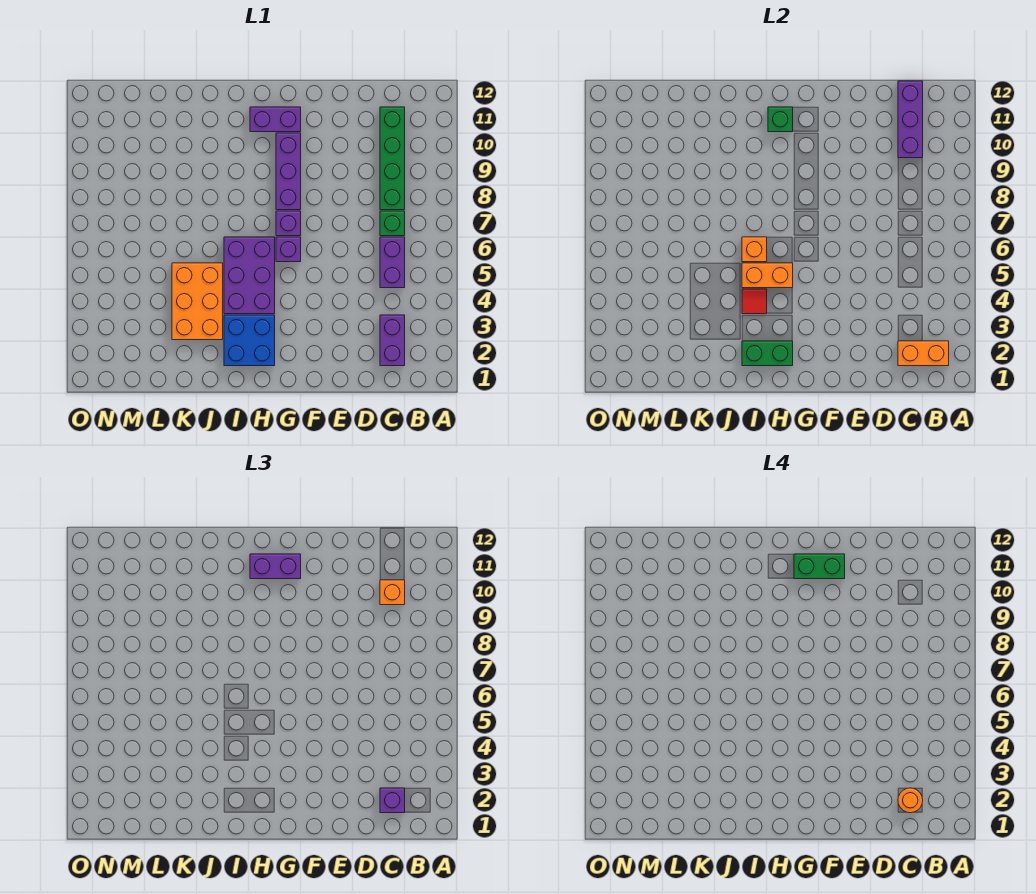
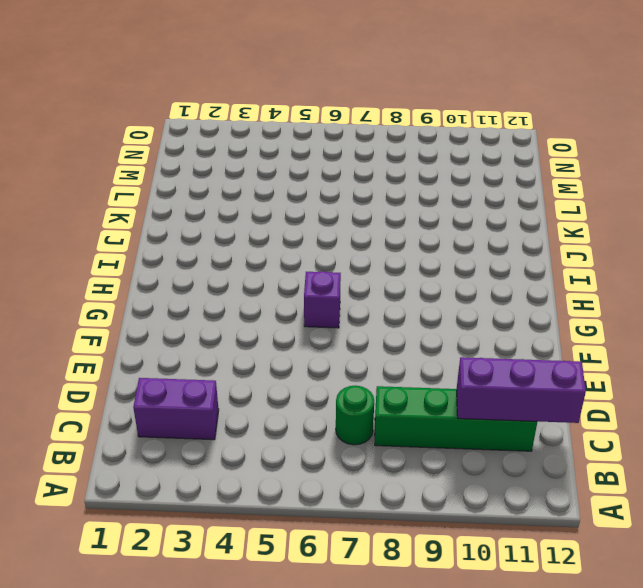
green 1x1 round brick [336,385,374,445] -> green 1x1 brick [380,211,405,236]
none -> purple 1x2 brick [380,237,405,288]
none -> purple 1x1 brick [276,211,301,236]
none -> purple 1x3 brick [276,133,301,210]

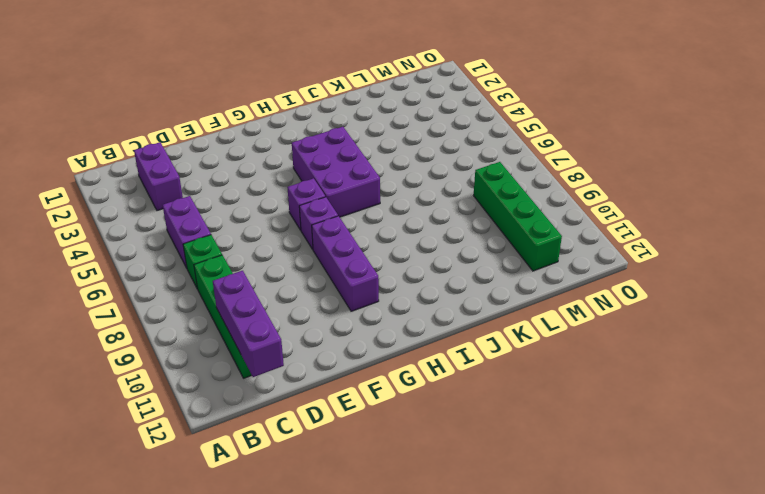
green 1x4 brick [474,162,562,271] -> none
none -> purple 1x2 brick [250,107,301,132]
none -> blue 2x2 brick [224,315,275,366]
none -> orange 2x3 brick [172,263,223,340]

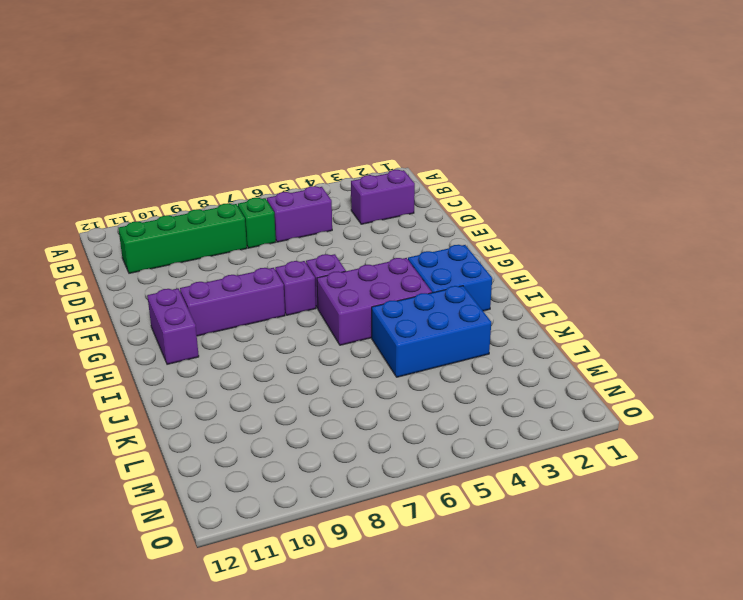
blue 2x3 brick [372,286,491,377] -> orange 2x3 brick [172,263,223,340]
none -> orange 1x2 brick [898,341,949,366]
none -> purple 1x3 brick [898,81,923,158]
none -> green 1x2 brick [742,341,793,366]

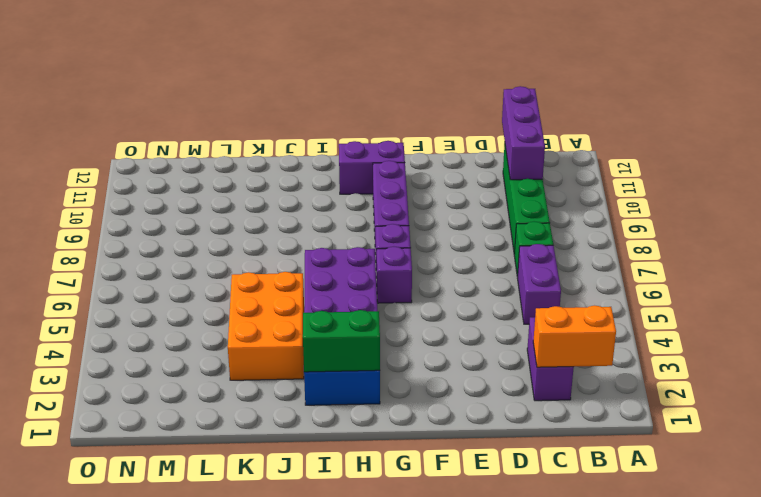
none -> orange 1x2 brick [742,263,793,288]
none -> green 1x1 brick [768,107,793,132]
none -> red 1x1 tile [742,289,767,314]

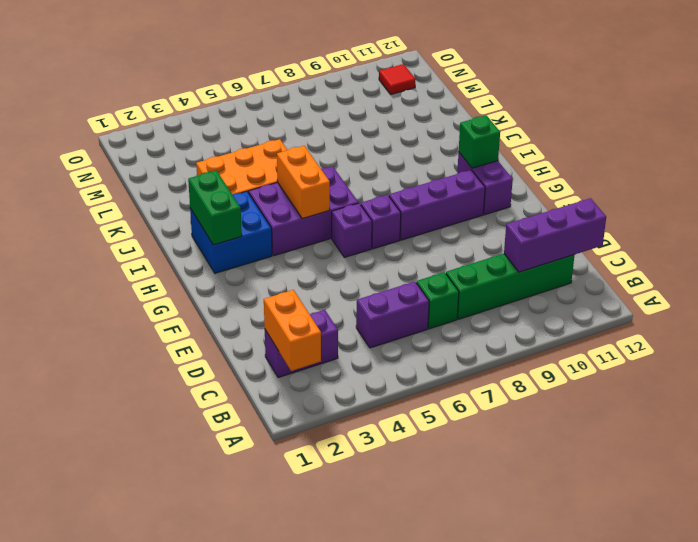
red 1x1 tile [379,64,416,94] -> red 1x1 tile moved to [742,289,767,314]
none -> orange 1x1 brick [742,237,767,262]
none -> purple 1x1 brick [380,788,405,813]
none -> orange 1x1 brick [380,580,405,605]

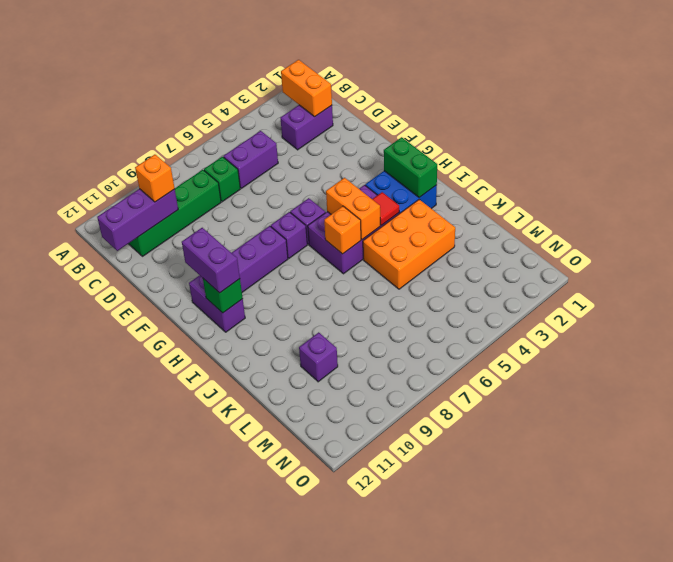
purple 1x1 brick [299,332,338,382] -> purple 1x1 brick moved to [380,788,405,813]
none -> orange 1x1 round brick [898,788,923,813]
none -> green 1x2 brick [794,554,845,579]

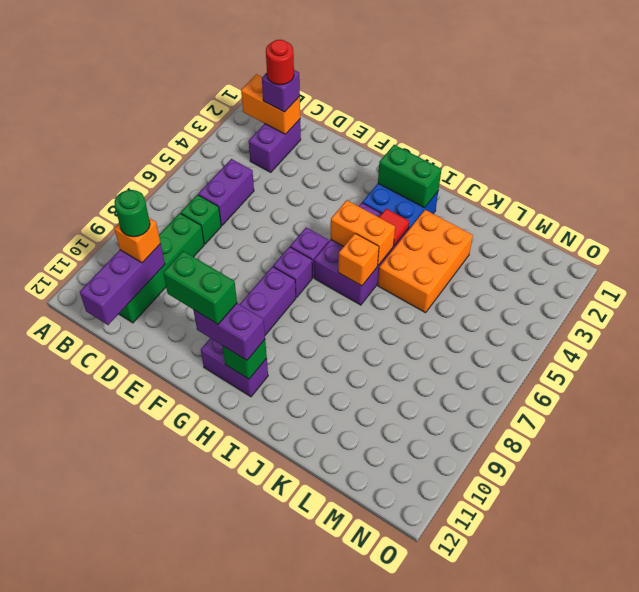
red 1x1 round brick [266,40,294,85] -> orange 1x1 round brick [898,788,923,813]
green 1x1 round brick [114,190,150,237] -> none

